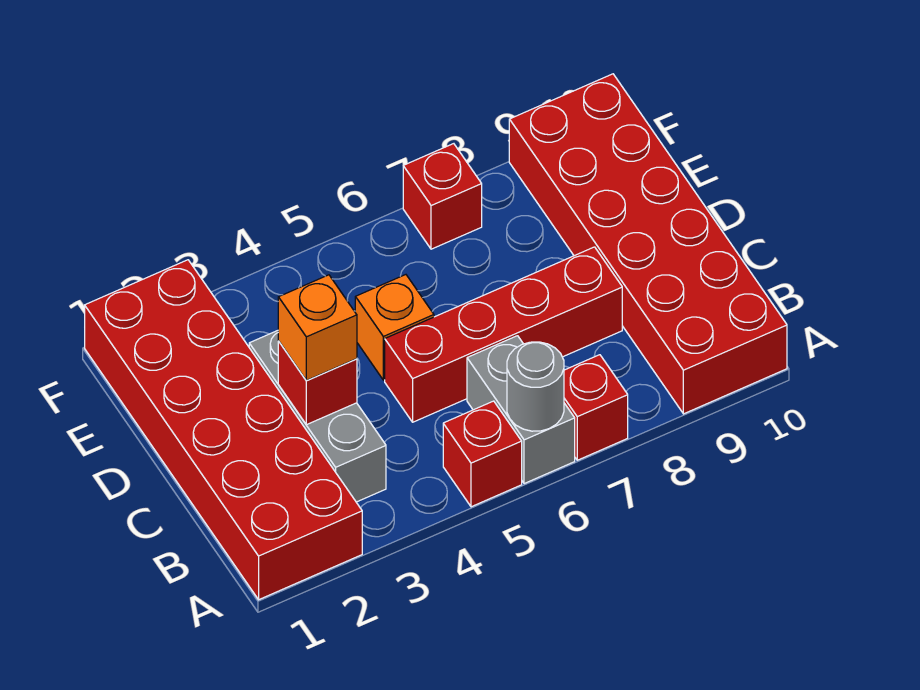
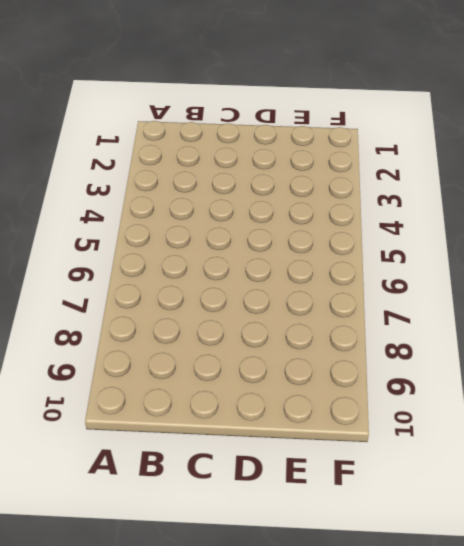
none -> red 2x6 brick [85,260,362,600]
none -> red 1x1 brick [443,401,522,507]
none -> grey 1x2 brick [467,336,575,484]

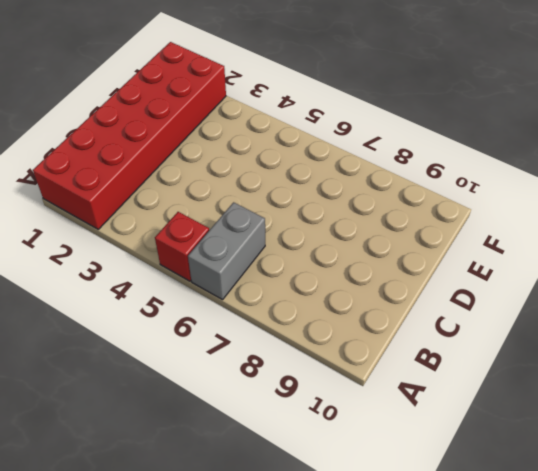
none -> red 1x1 brick [564,355,628,460]
none -> red 2x6 brick [509,74,787,414]
none -> grey 1x3 brick [249,331,386,502]

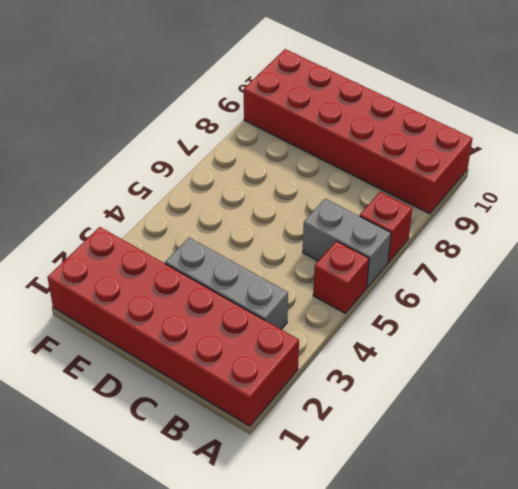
none -> red 1x4 brick [385,247,622,422]
none -> orange 1x1 brick [355,275,434,380]
none -> red 1x1 brick [403,144,482,249]

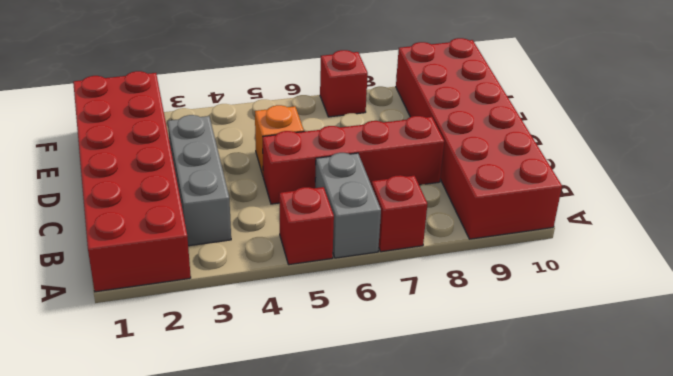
none -> grey 1x1 round brick [507,342,564,431]
none -> red 1x1 brick [278,341,357,425]
none -> orange 1x1 brick [278,275,357,380]

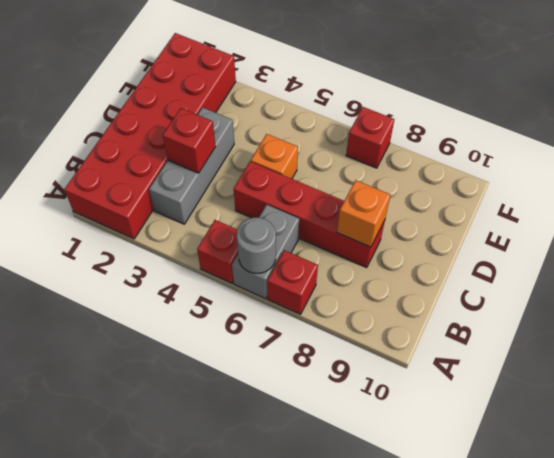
orange 1x1 brick [337,180,391,247] -> orange 1x1 brick moved to [278,275,357,380]
none -> red 2x6 brick [509,74,787,414]

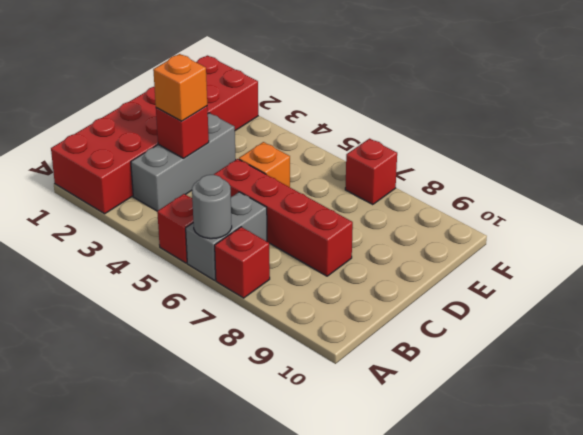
none -> red 2x6 brick [509,74,787,414]

